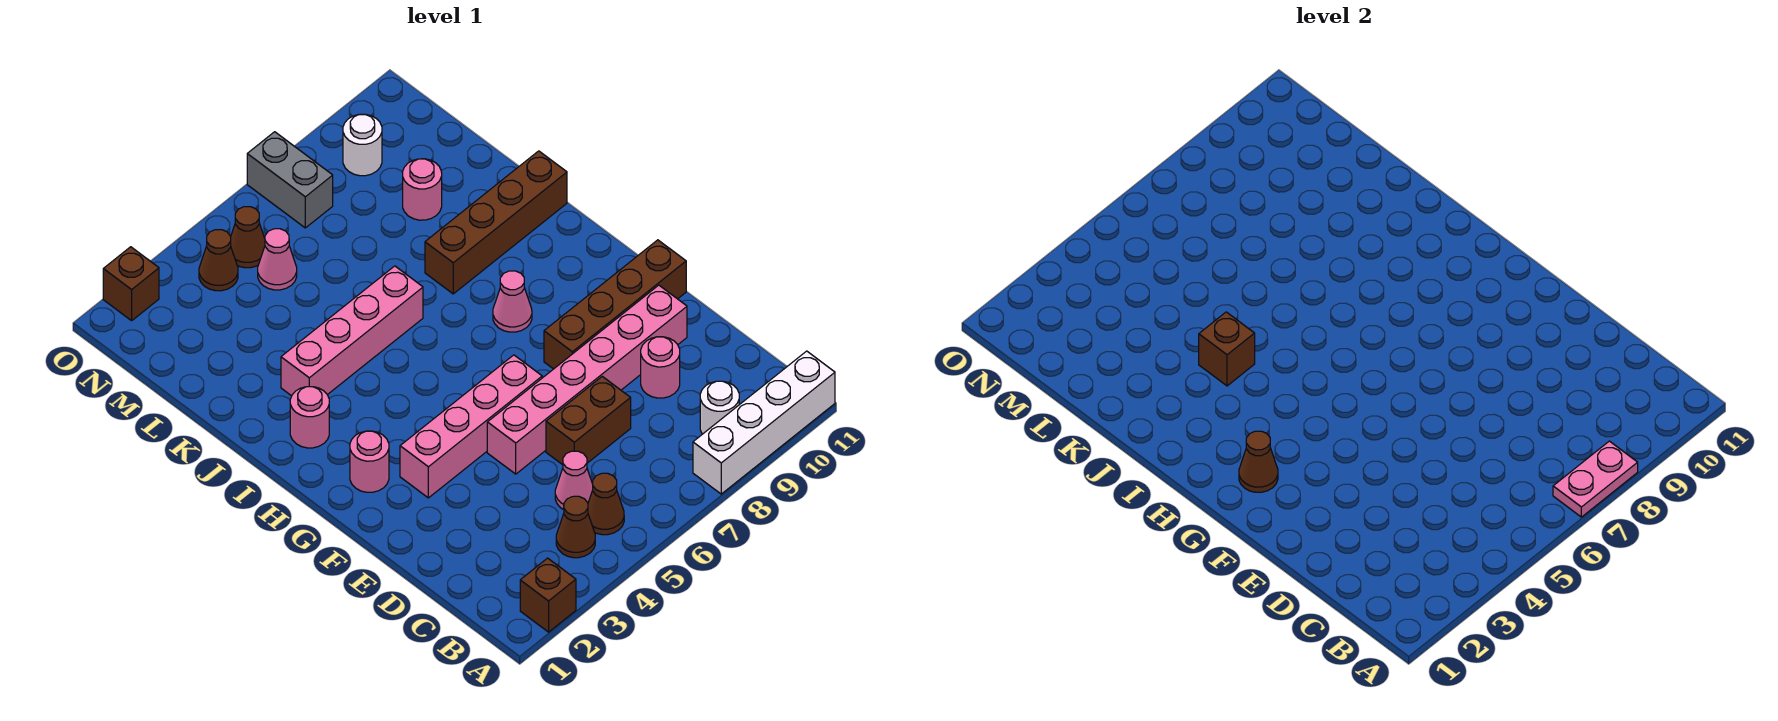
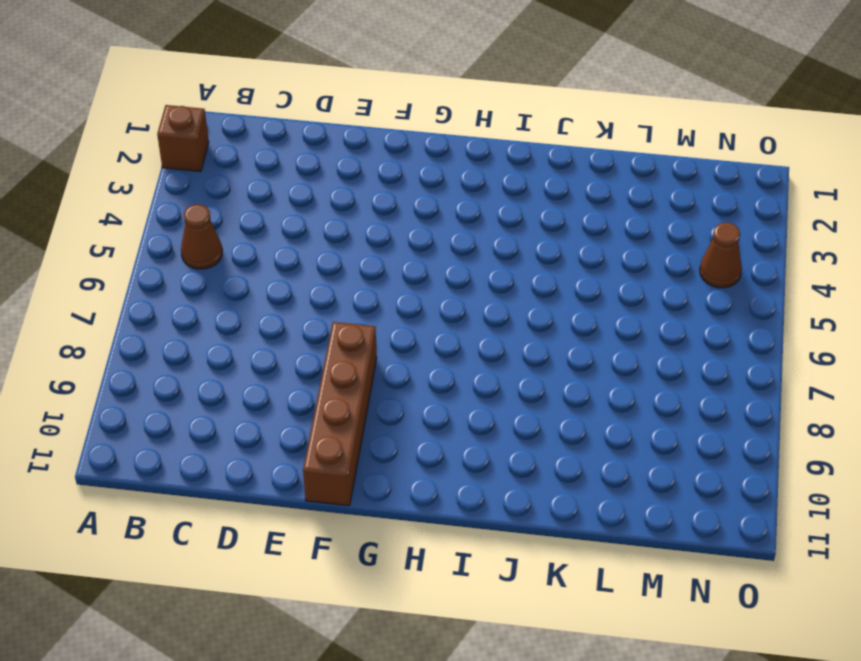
none -> white 1x4 brick [693,351,835,494]
none -> brown 1x1 cone [556,496,595,558]
none -> white 1x1 round brick [700,381,739,434]

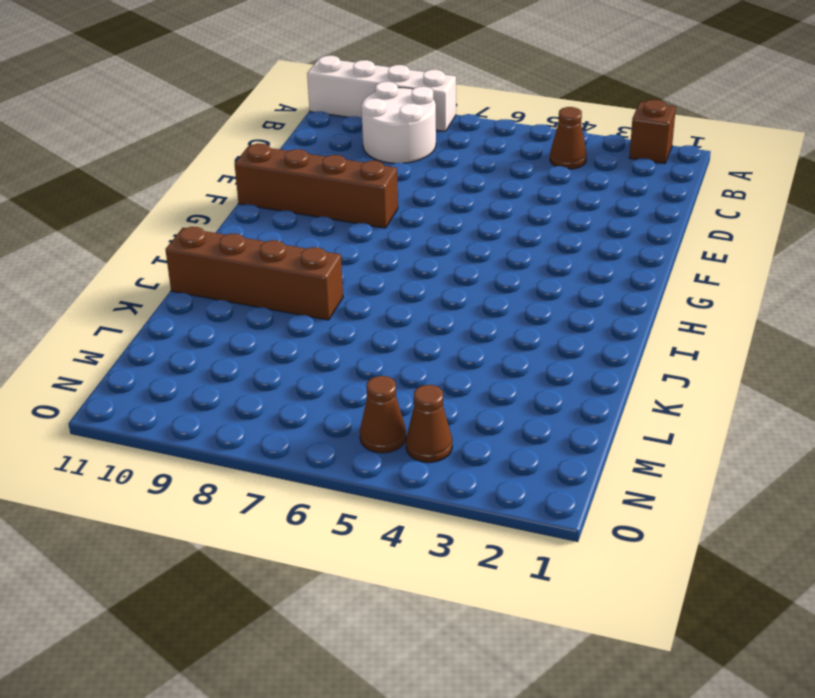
white 2x2 round brick [361,82,436,163] -> white 1x1 round brick [700,381,739,434]
none -> brown 1x1 cone [588,473,624,535]
none -> pink 1x1 cone [555,451,593,509]
none -> brown 1x2 brick [546,376,631,465]

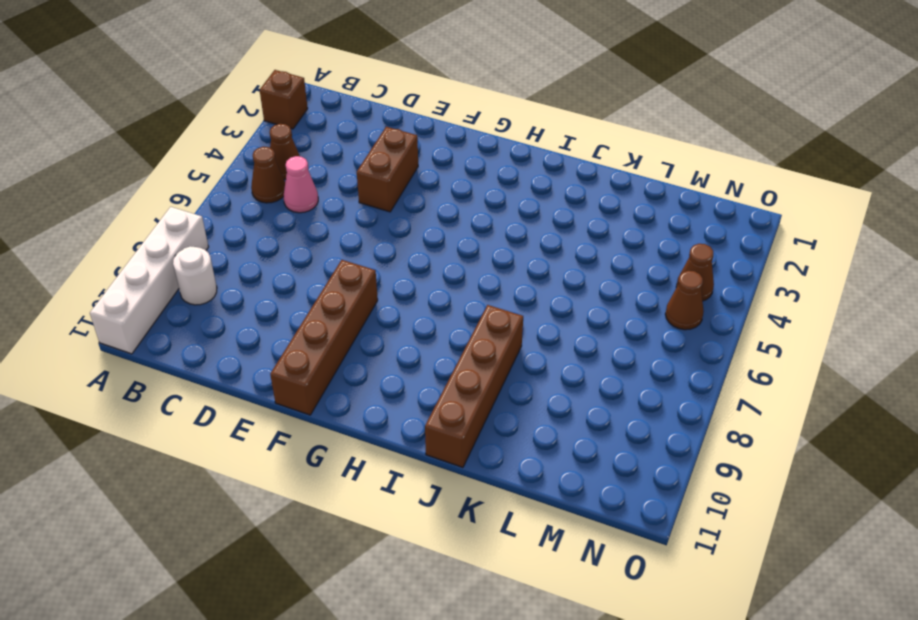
brown 1x2 brick [357,127,418,212] -> brown 1x2 brick moved to [546,376,631,465]
none -> pink 1x1 round brick [641,337,680,398]
none -> pink 1x6 brick [487,285,687,474]
none -> pink 1x4 brick [400,355,542,498]

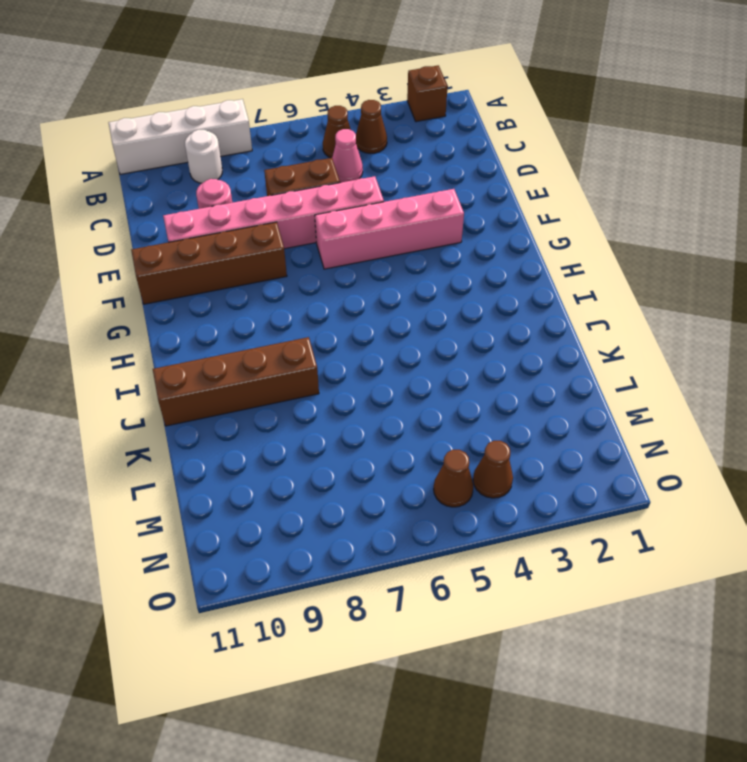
none -> pink 1x1 round brick [350,431,389,492]
none -> pink 1x1 cone [493,271,532,332]
none -> pink 1x1 round brick [290,387,329,448]

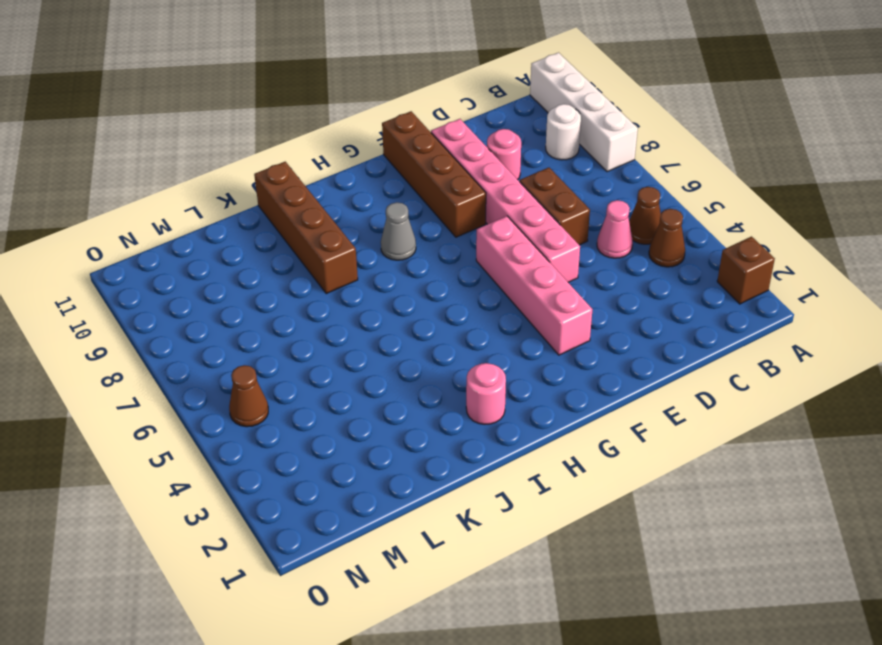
grey 1x1 cone [381,202,416,260] -> pink 1x1 cone [493,271,532,332]
none -> pink 1x1 round brick [350,431,389,492]
none -> pink 1x4 brick [281,266,423,396]
none -> pink 1x1 round brick [403,159,442,220]

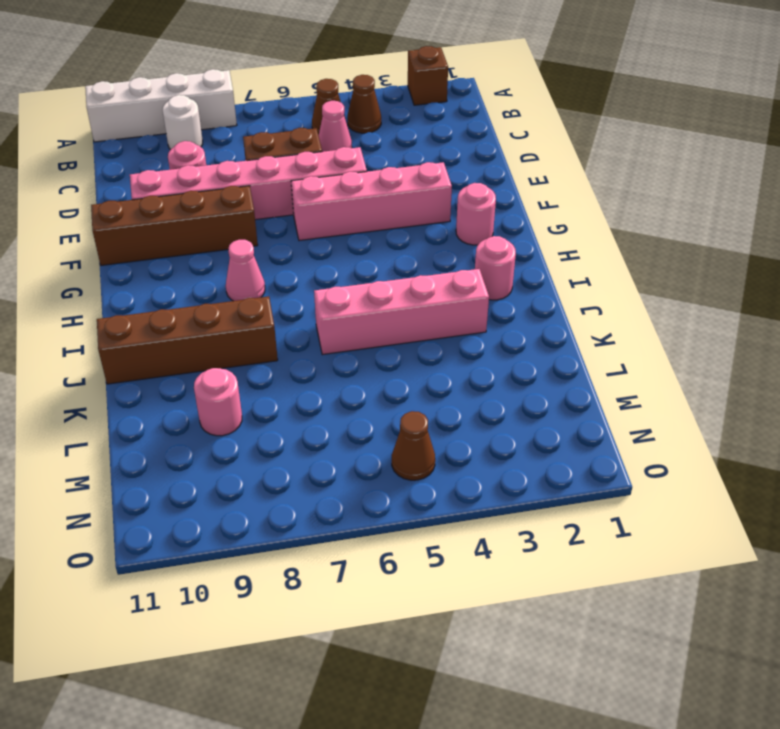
none -> pink 1x1 cone [258,229,297,290]
none -> brown 1x1 cone [199,230,238,291]
none -> grey 1x2 brick [247,132,333,228]

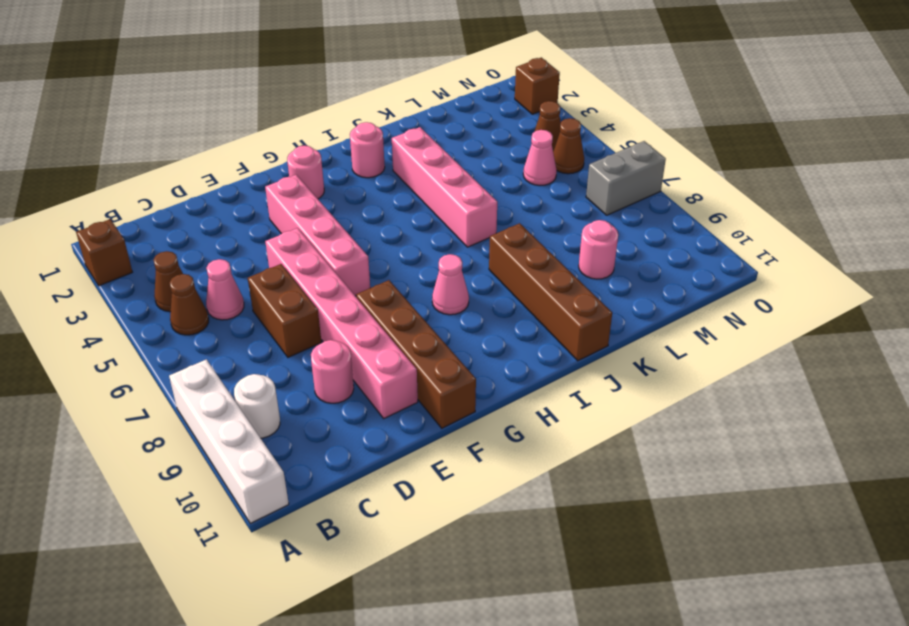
none -> white 1x1 round brick [343,114,382,176]
none -> pink 1x2 plate [1553,441,1638,517]
none -> brown 1x1 cone [1239,431,1278,492]

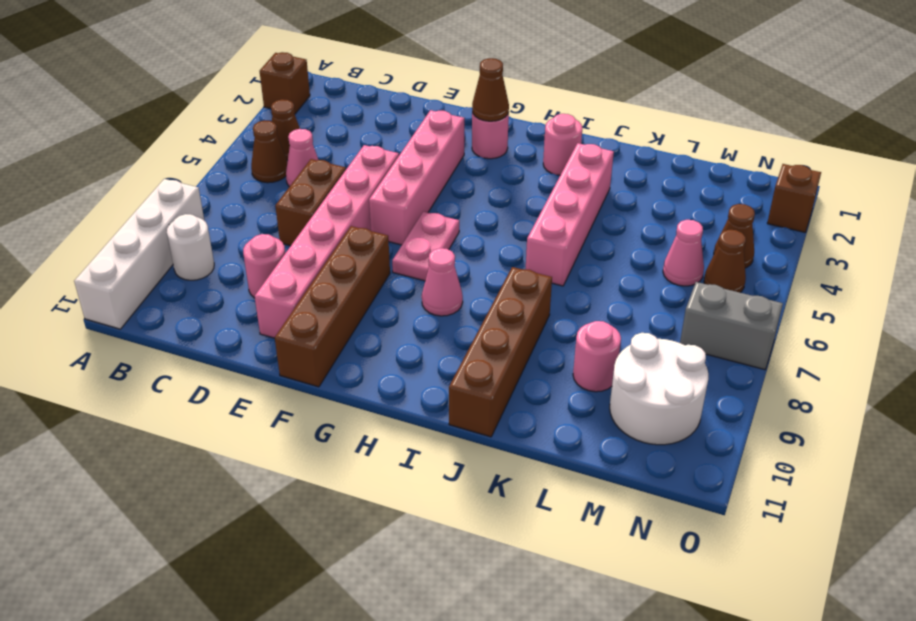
pink 1x2 plate [392,211,459,281] -> pink 1x2 plate moved to [1553,441,1638,517]
white 2x2 round brick [610,333,708,445] -> white 1x1 round brick [343,114,382,176]
none -> brown 1x1 brick [1199,312,1255,386]

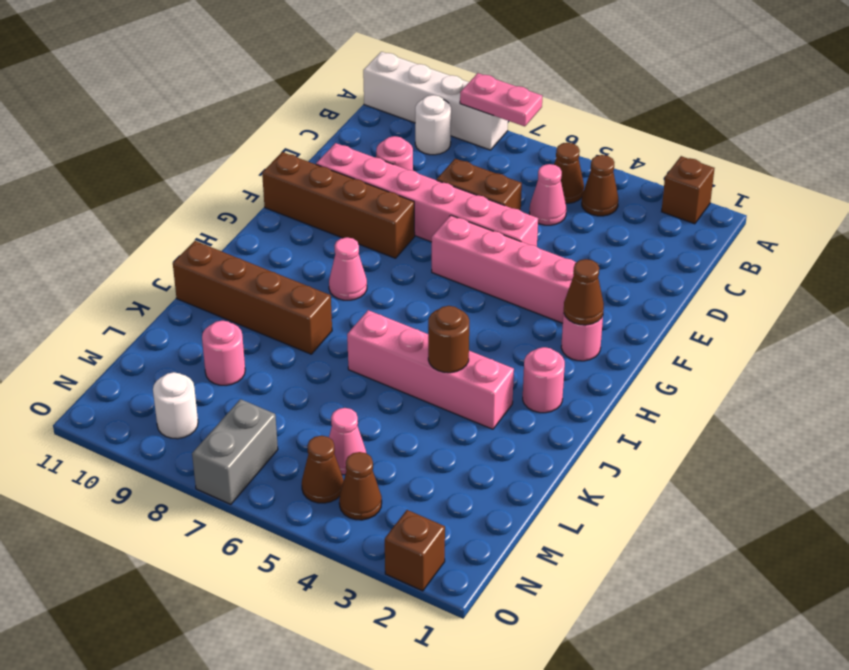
brown 1x1 round brick [428,306,469,373] -> brown 1x1 brick [1199,312,1255,386]

